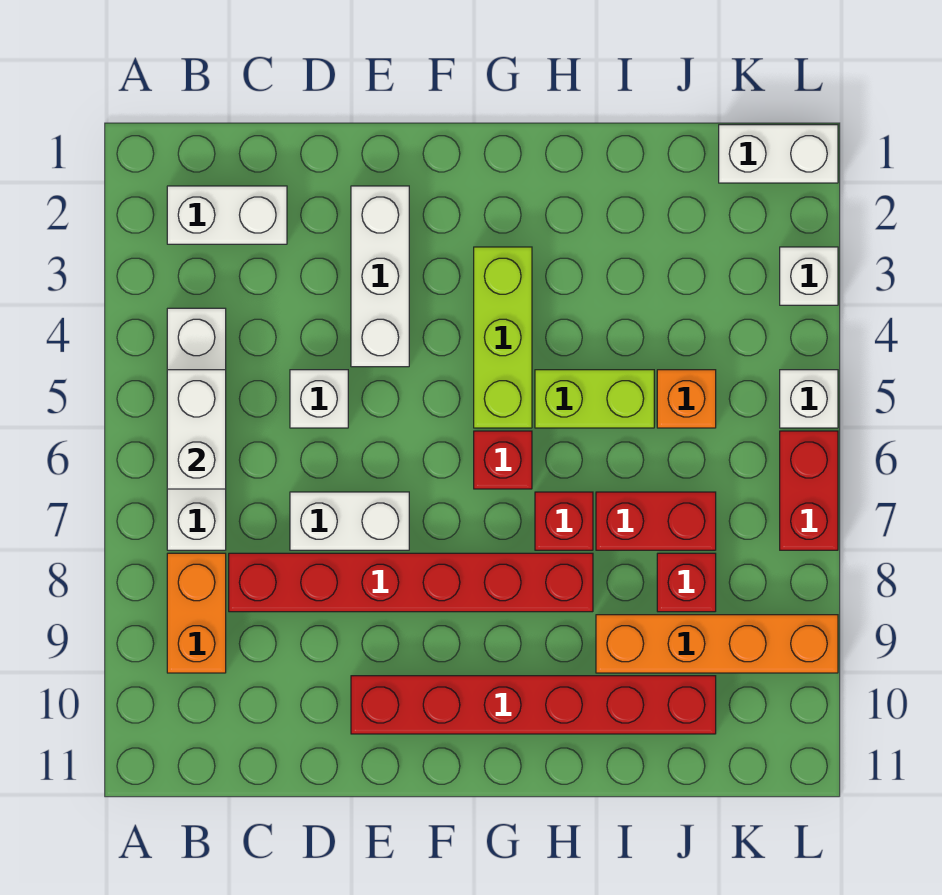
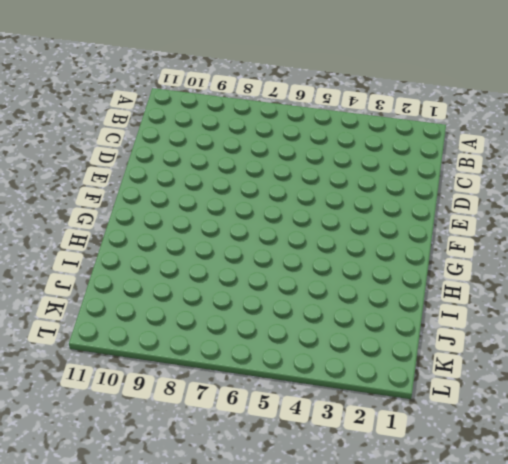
none -> white 1x2 brick [167,186,287,244]
none -> white 1x4 brick [167,308,226,550]
none -> orange 1x2 brick [167,553,226,673]

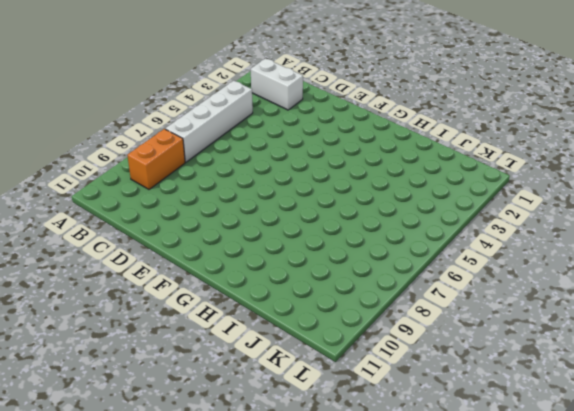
none -> red 1x6 brick [229,553,593,612]
none -> white 1x1 brick [290,370,348,428]
none -> white 1x2 brick [290,492,409,550]

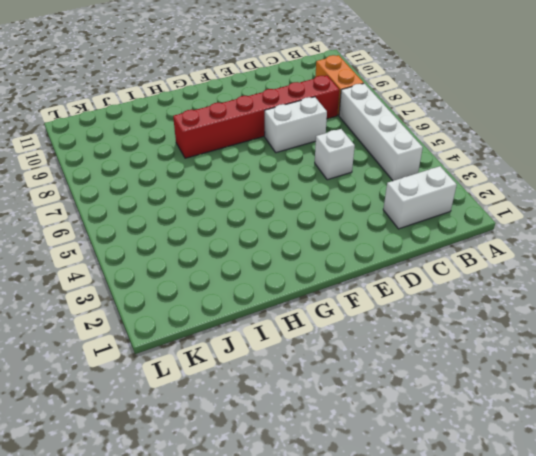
none -> white 1x3 brick [351,186,409,367]
none -> red 1x6 brick [351,676,716,734]
none -> lime 1x3 brick [474,247,532,428]

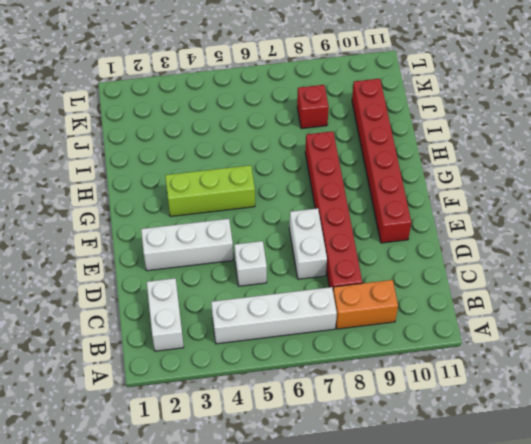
none -> red 1x1 brick [474,431,532,489]
none -> lime 1x2 brick [535,370,654,428]
none -> red 1x1 brick [535,492,593,550]

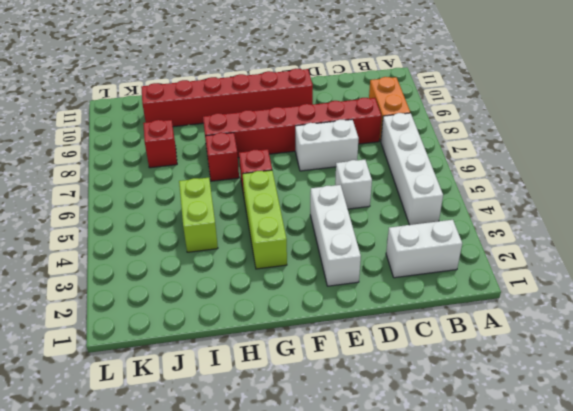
lime 1x2 brick [179,178,218,252] -> lime 1x2 brick turned to [535,370,654,428]
none -> red 1x2 brick [596,492,716,550]
none -> orange 1x4 brick [596,615,838,673]
none -> orange 1x1 brick [657,370,716,428]

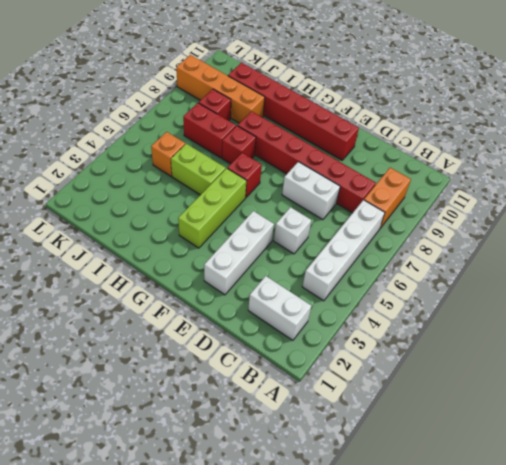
none -> white 1x2 brick [719,125,838,183]
none -> white 1x1 brick [780,247,838,305]
none -> white 1x1 brick [780,370,838,428]

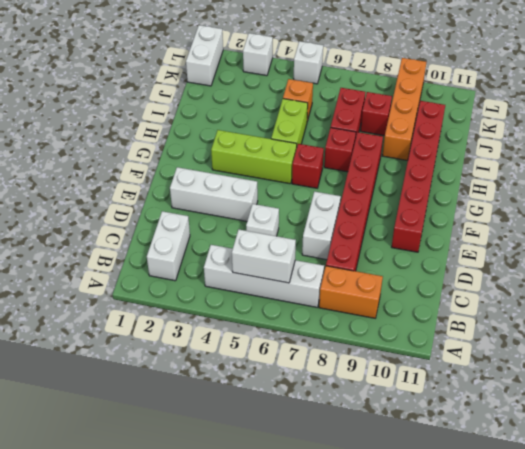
none -> red 1x2 brick [780,431,838,550]

